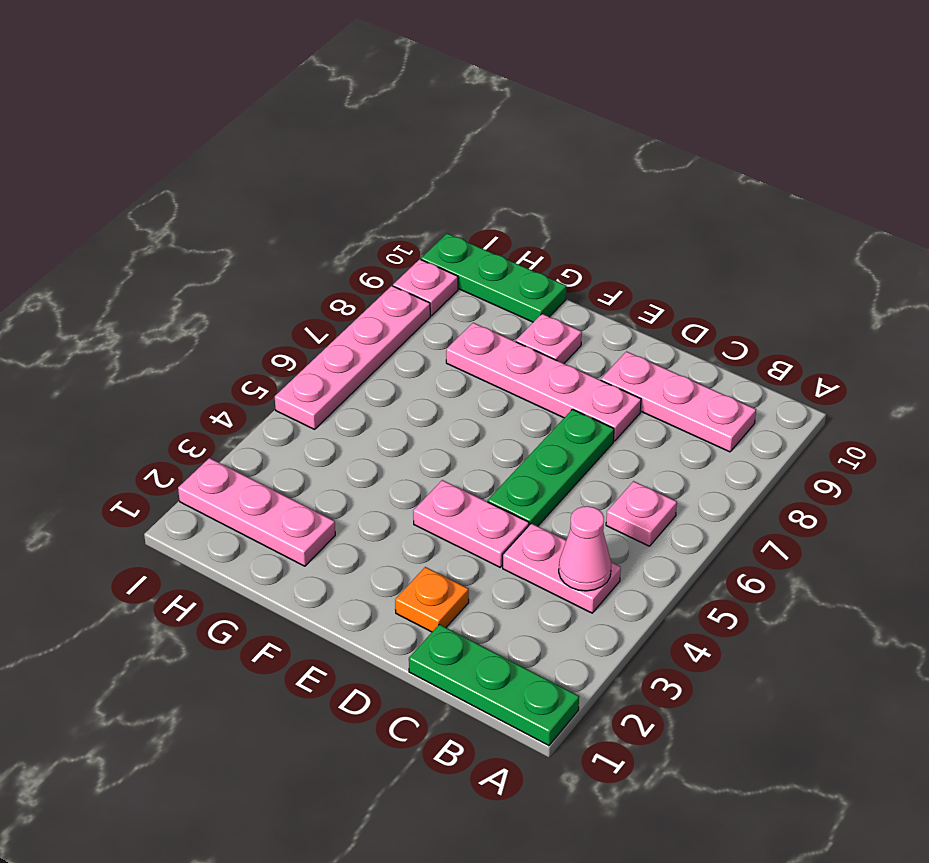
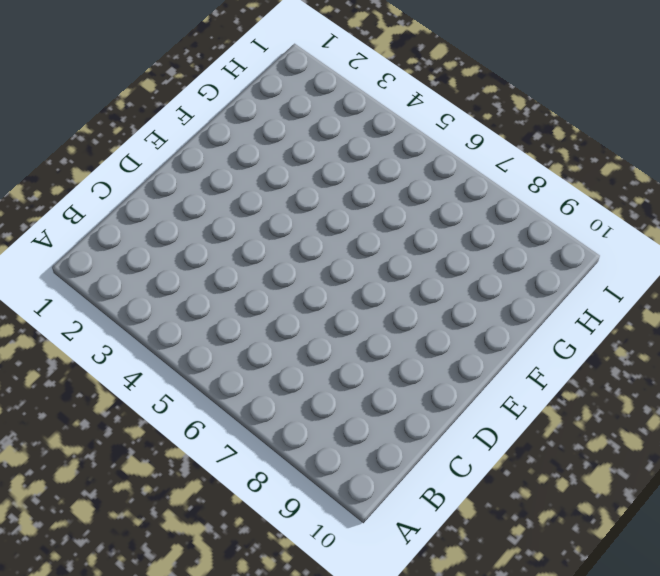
none -> green 1x3 plate [409,624,579,746]
none -> pink 1x2 plate [503,523,621,613]
none -> pink 1x1 plate [606,481,677,546]

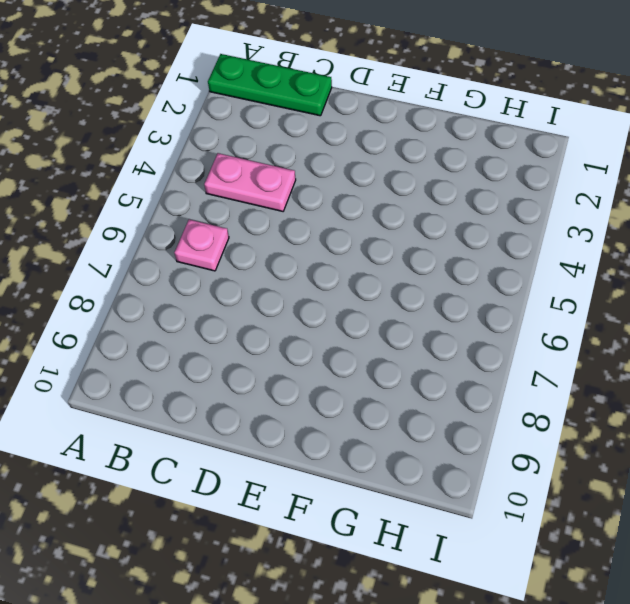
none -> pink 1x3 plate [601,352,756,452]
none -> orange 1x1 plate [395,567,469,632]
none -> pink 1x2 plate [413,480,529,567]

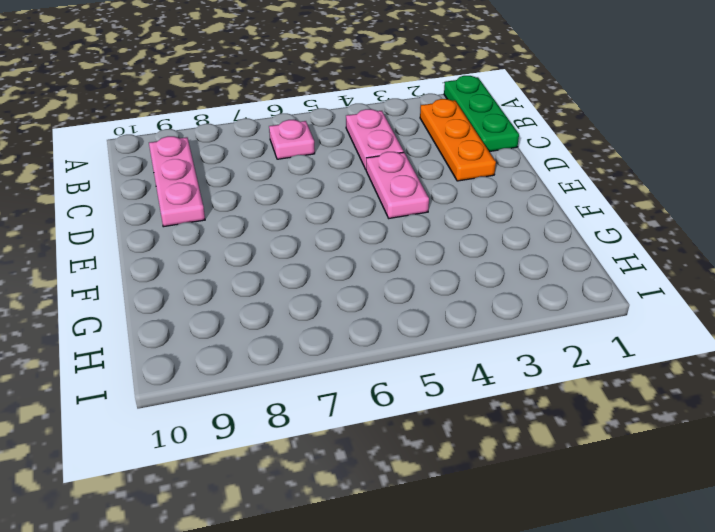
orange 1x3 plate [420,99,496,181] -> orange 1x1 plate [395,567,469,632]
none -> green 1x3 plate [488,409,614,526]
none -> pink 1x4 plate [446,323,641,441]
none -> pink 1x1 plate [516,314,582,364]

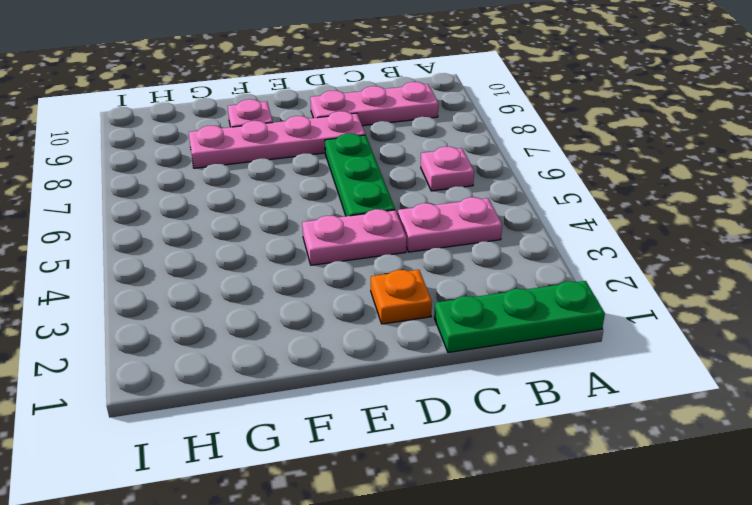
none -> pink 1x3 plate [178,458,335,566]
none -> green 1x3 plate [421,233,566,322]
none -> pink 1x4 plate [275,286,430,429]

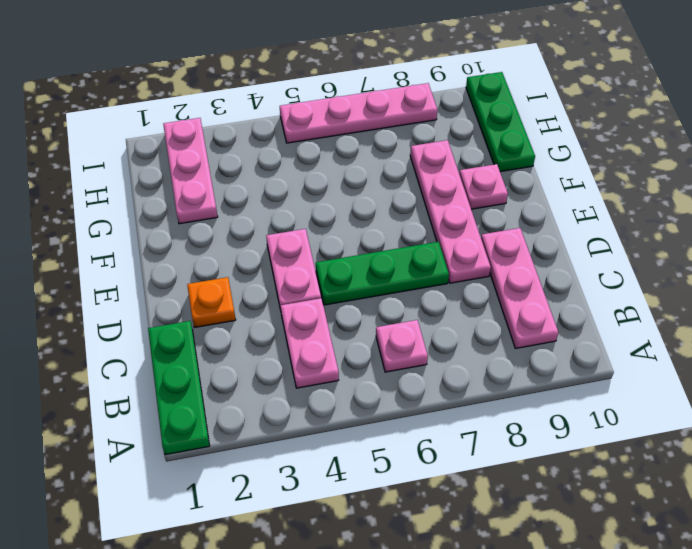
none -> pink 1x1 plate [393,259,458,316]
none -> pink 1x1 cone [559,506,611,591]

